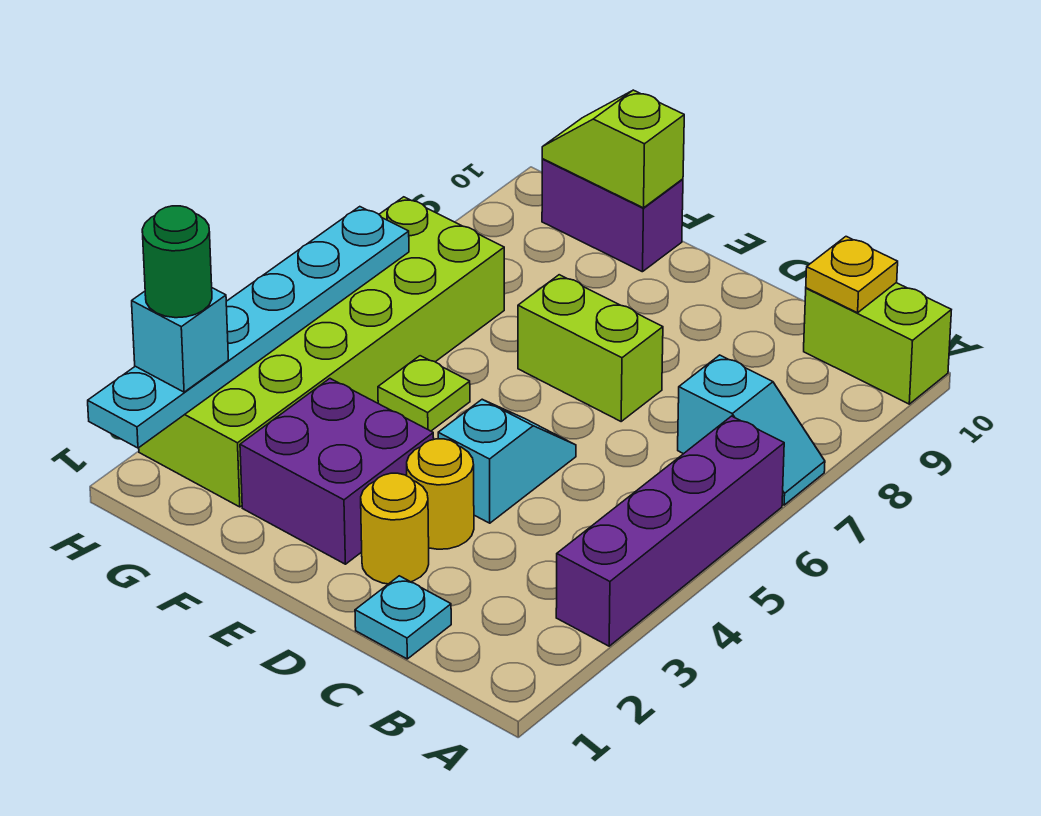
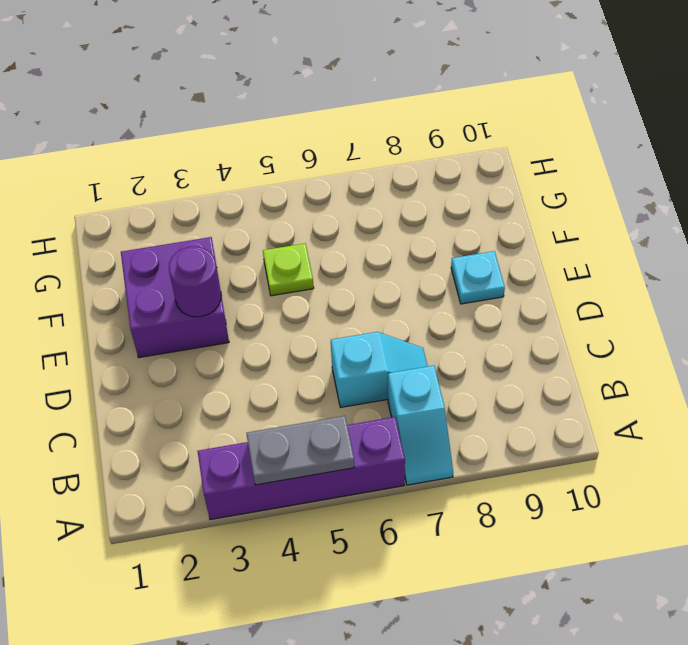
grey 1x2 plate [246,416,354,485] -> none
cyan 1x2 slope [331,332,428,407] -> cyan 1x2 slope moved to [438,399,576,523]
purple 1x1 round brick [169,246,221,317] -> none
cyan 1x1 plate [451,251,505,304] -> cyan 1x1 plate moved to [355,576,451,659]
none -> lime 1x2 brick [804,283,951,404]
none -> yellow 1x1 round brick [361,473,429,584]
none -> yellow 1x1 round brick [407,439,474,549]

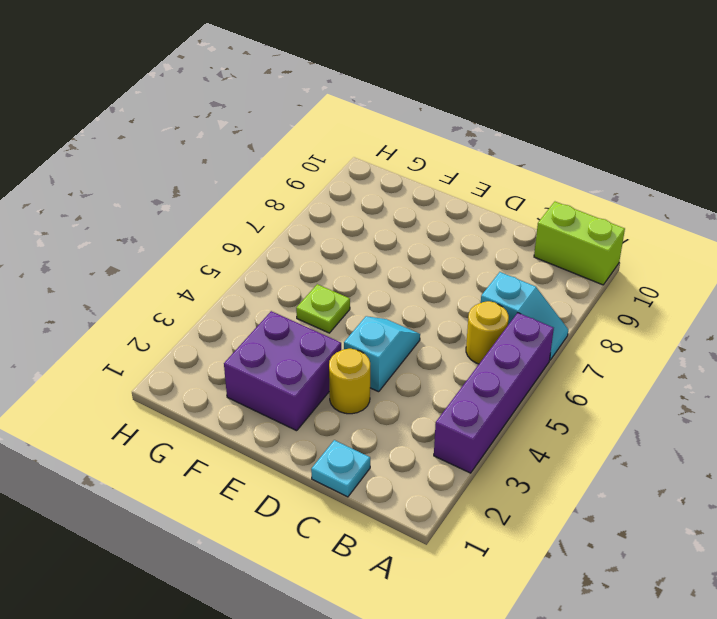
yellow 1x1 round brick [466,301,509,364] -> yellow 1x1 round brick moved to [361,473,429,584]
none -> lime 1x2 brick [518,275,663,421]
none -> purple 1x2 brick [542,159,683,272]
none -> lime 2x6 brick [139,197,504,507]

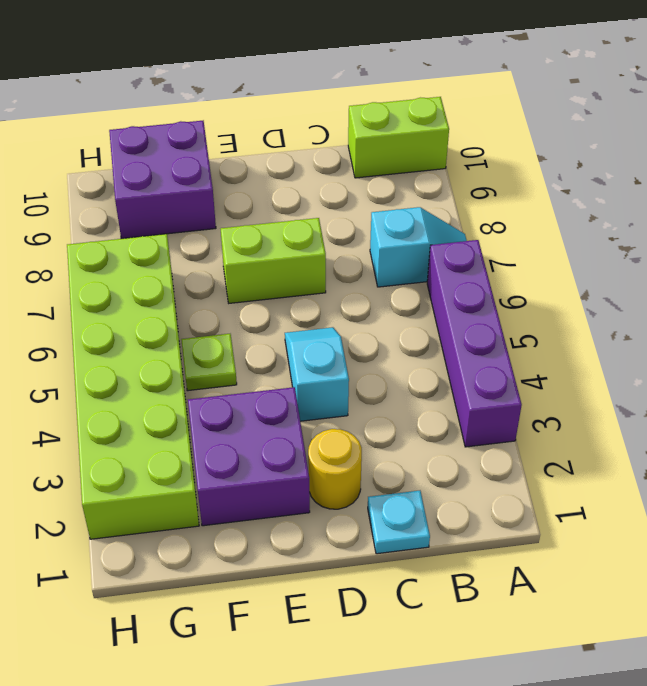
purple 2x2 brick [109,121,216,239] -> purple 1x2 brick [542,159,683,272]
none -> yellow 1x1 round brick [407,439,474,549]
none -> yellow 1x1 plate [806,237,898,313]
none -> lime 1x2 slope [542,90,684,208]

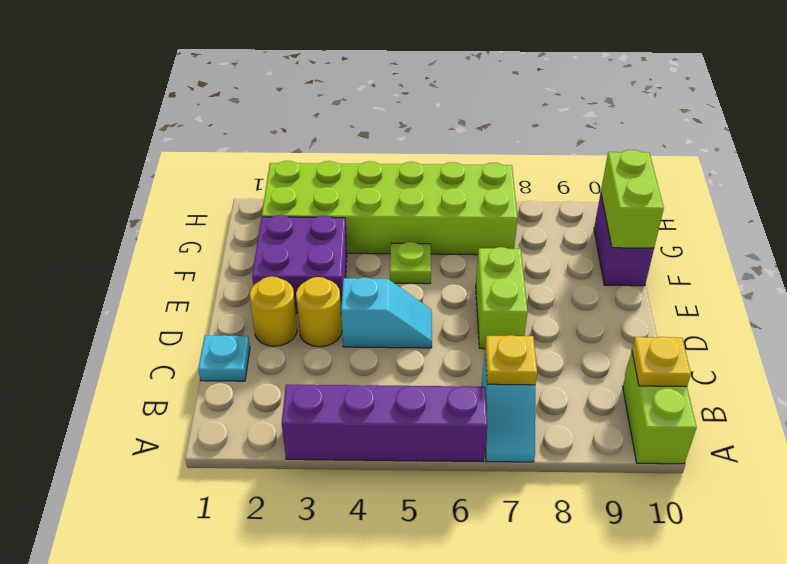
yellow 1x1 plate [485,335,537,385] -> none
lime 1x2 brick [601,150,664,248] -> lime 1x2 slope [542,90,684,208]
none -> cyan 1x6 plate [88,207,409,448]
none -> cyan 1x1 brick [132,288,228,392]
none -> green 1x1 round brick [142,206,212,318]

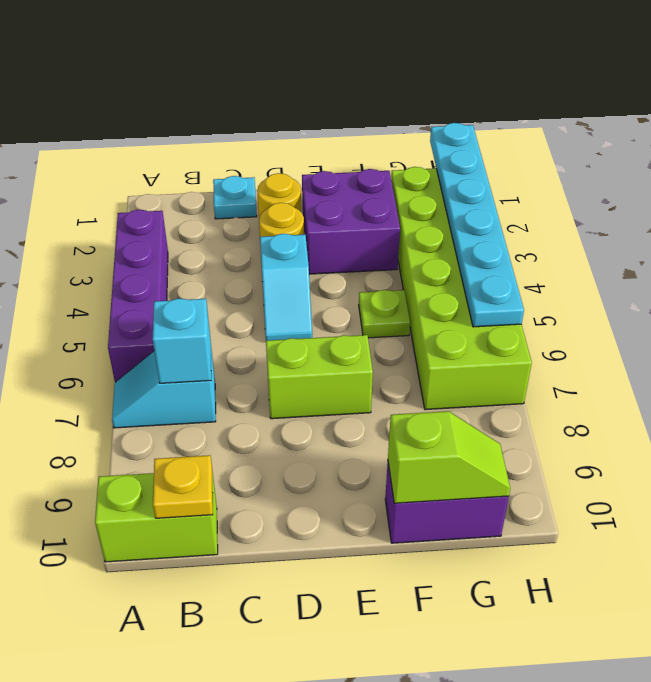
cyan 1x1 brick [153,299,211,383] -> cyan 1x1 brick moved to [132,288,228,392]
none -> green 1x1 round brick [142,206,212,318]

